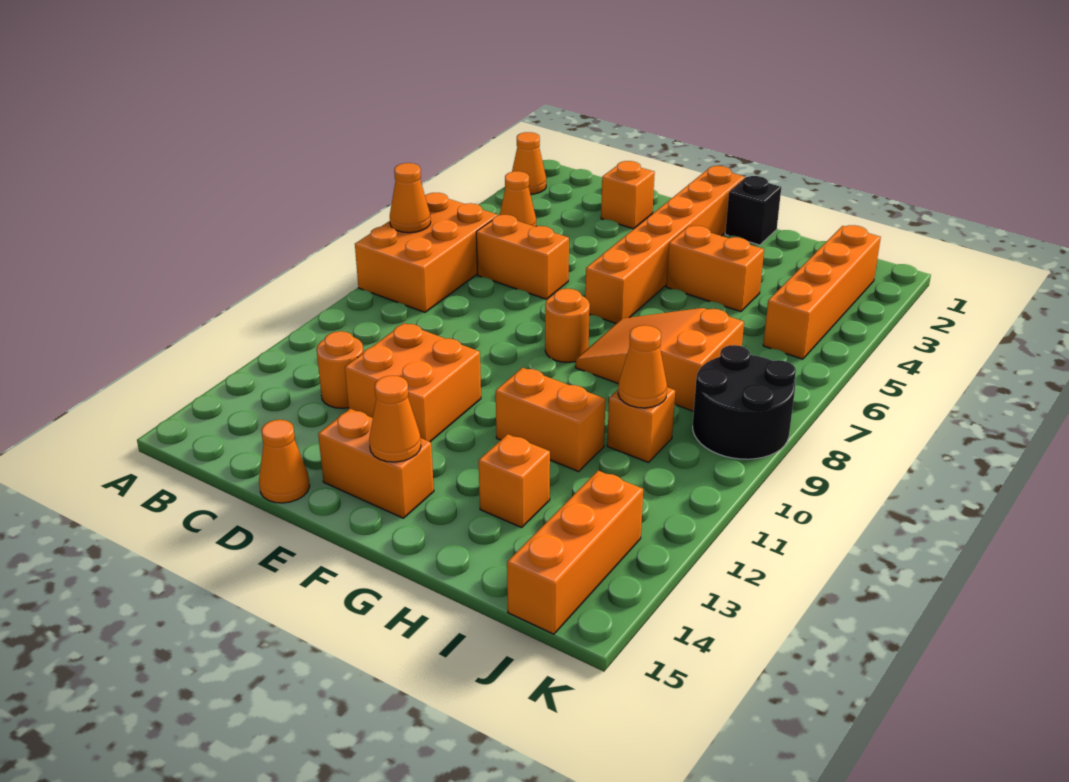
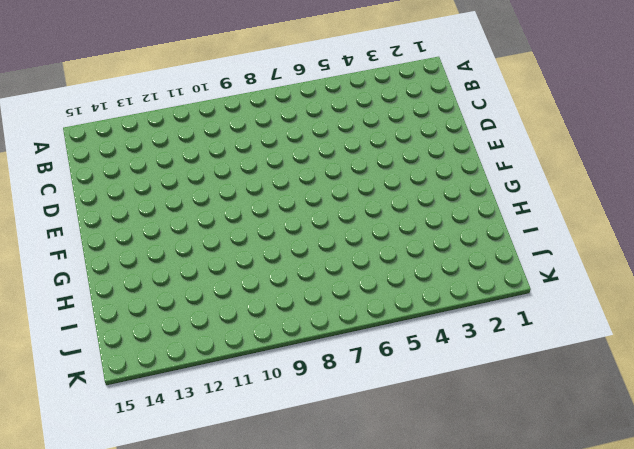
none -> orange 1x1 cone [512,132,546,194]
none -> orange 2x3 brick [355,193,498,312]
none -> orange 1x1 cone [500,171,536,227]

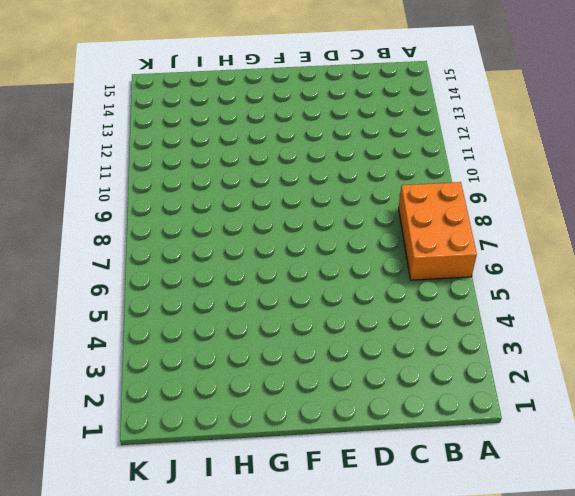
none -> orange 1x1 cone [512,132,546,194]
none -> orange 1x1 cone [500,171,536,227]
none -> orange 1x2 brick [476,215,569,299]

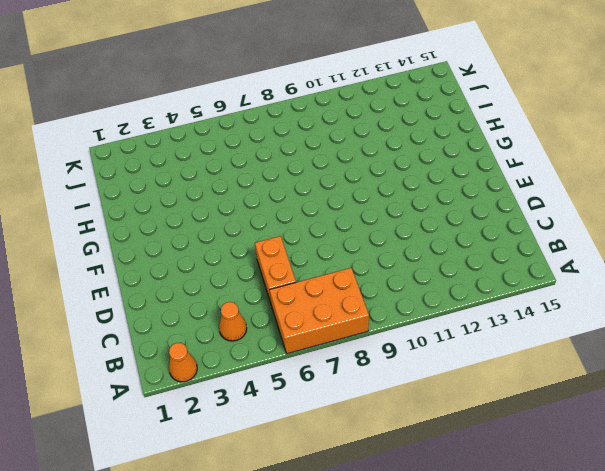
none -> orange 1x1 round brick [317,331,363,408]
none -> orange 1x1 brick [601,161,655,229]
none -> orange 2x2 brick [345,323,481,442]

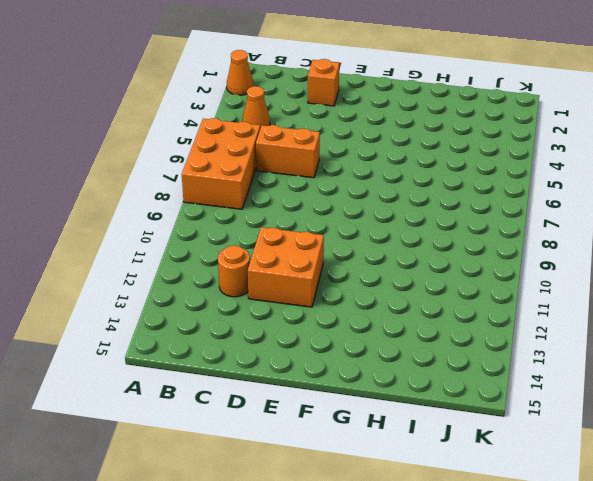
none -> orange 1x1 cone [259,420,310,503]
none -> orange 1x2 brick [318,409,434,518]
none -> orange 1x6 brick [585,166,745,324]

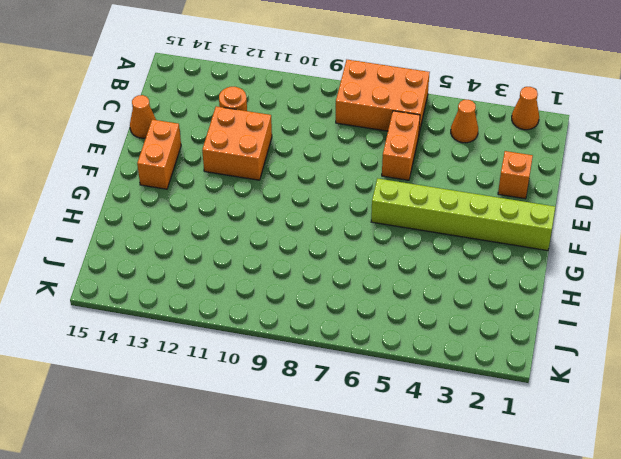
lime 1x6 brick [371,178,555,251] -> orange 1x6 brick [585,166,745,324]
none -> orange 1x1 round brick [545,289,590,362]
none -> black 1x1 brick [725,176,781,245]
none -> orange 1x2 brick [666,226,764,312]

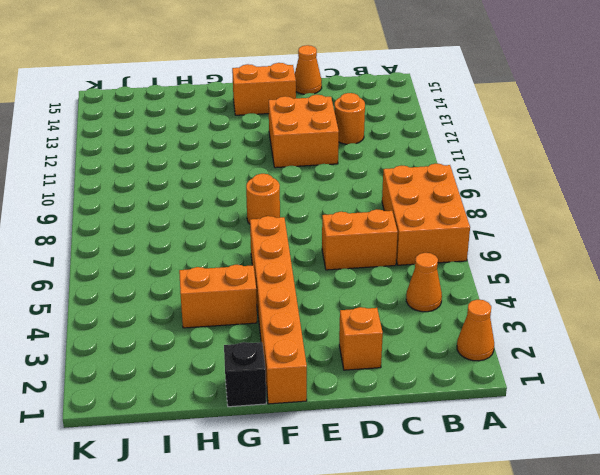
none -> orange 2x3 slope [576,308,744,411]
none -> orange 1x2 brick [496,368,606,472]
none -> orange 1x1 brick [479,434,550,528]

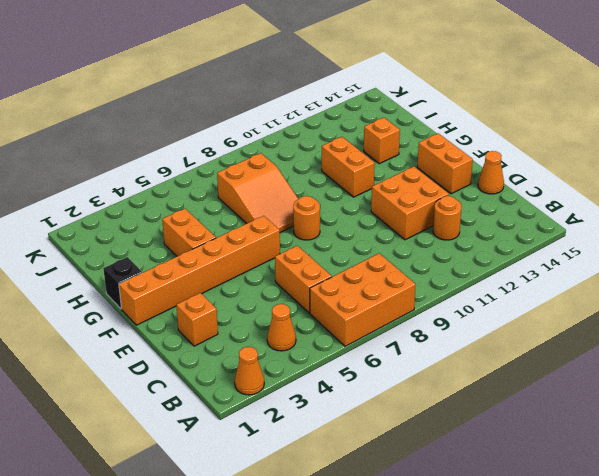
none -> orange 1x1 brick [607,387,675,463]
none -> orange 1x4 brick [763,225,881,359]
none -> black 2x2 round brick [693,345,796,459]

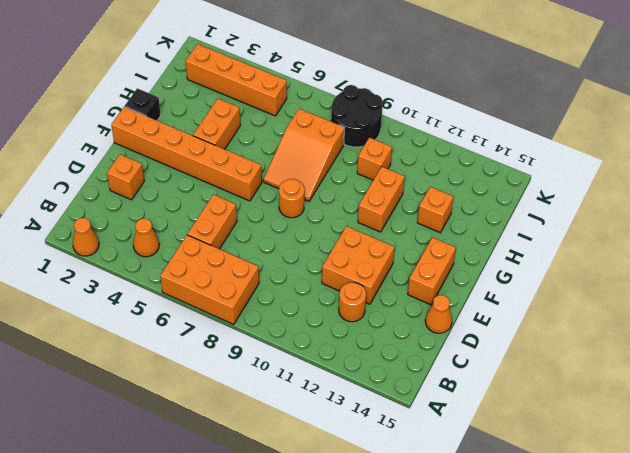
none -> orange 1x3 brick [507,471,643,634]
none -> orange 1x1 cone [390,163,431,233]
none -> orange 1x1 cone [369,376,421,462]

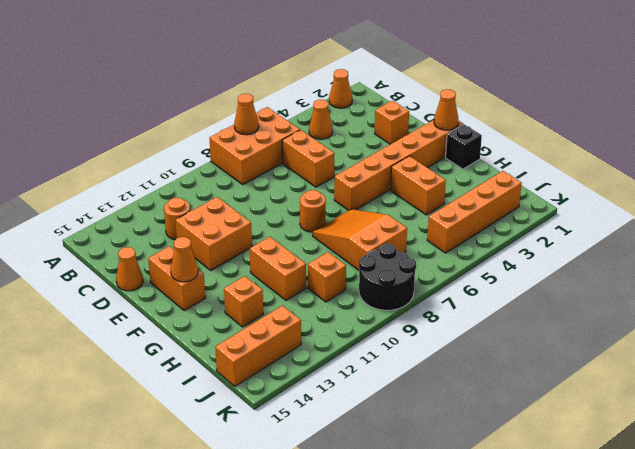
orange 1x1 cone [434,89,458,130] -> orange 1x1 cone moved to [618,325,667,408]

